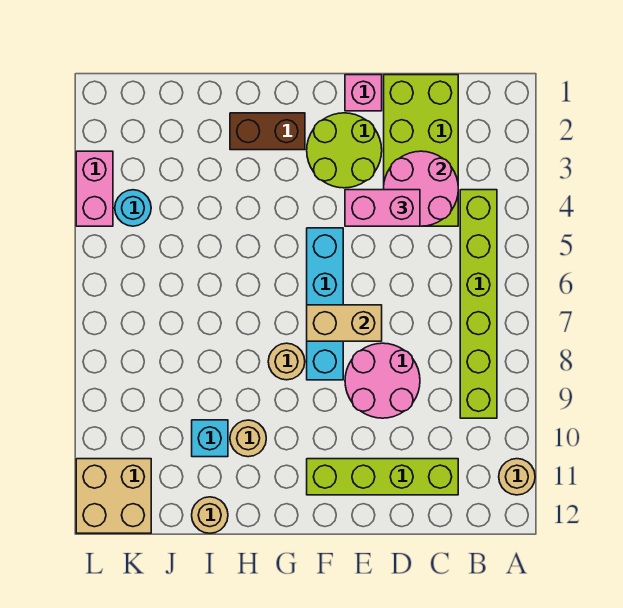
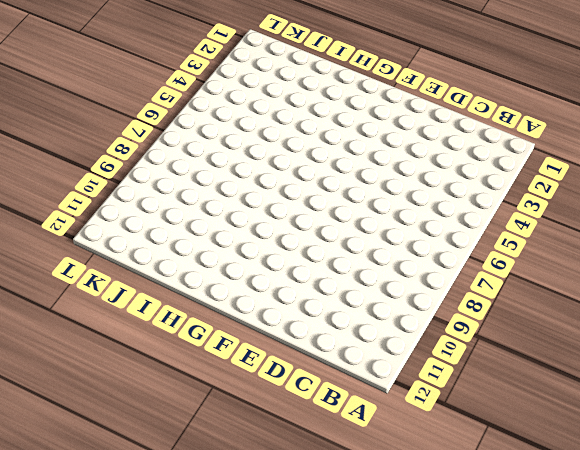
none -> tan 1x1 round brick [499,459,535,495]
none -> lime 1x6 brick [460,190,497,418]
none -> lime 2x4 brick [384,75,458,226]

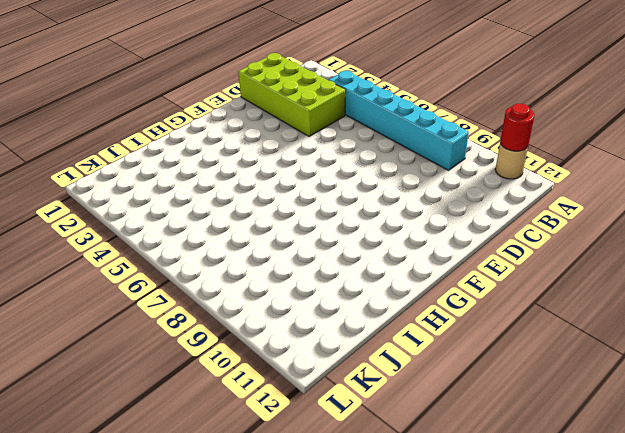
red 1x1 round brick [500,104,535,151] -> none
cyan 1x6 brick [329,71,469,170] -> lime 1x6 brick [460,190,497,418]
none -> lime 1x4 brick [307,459,458,495]
none -> pink 2x2 round brick [345,343,420,418]
none -> pink 1x1 brick [345,75,382,111]

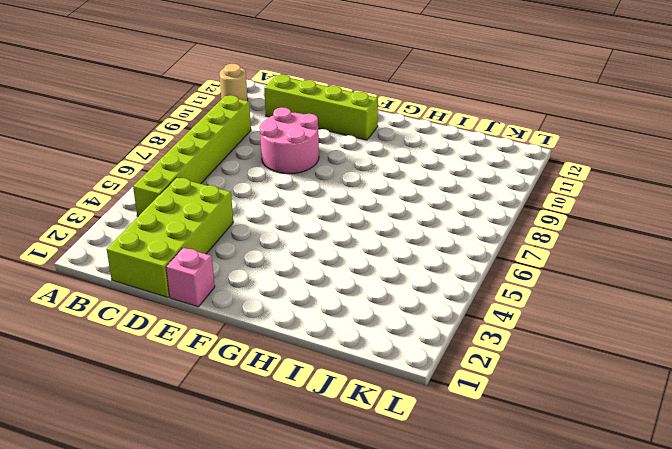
none -> lime 2x2 round brick [307,113,382,188]
none -> cyan 1x4 brick [307,228,343,380]
none -> brown 1x2 brick [230,113,305,150]

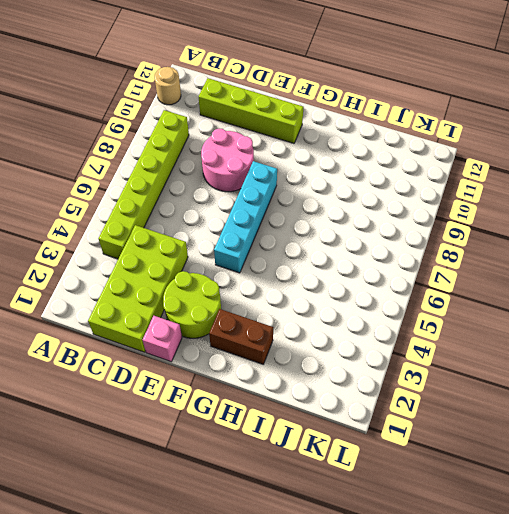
none -> tan 1x1 round brick [268,343,305,380]
none -> tan 1x1 round brick [230,420,266,457]
none -> cyan 1x1 brick [192,420,228,457]

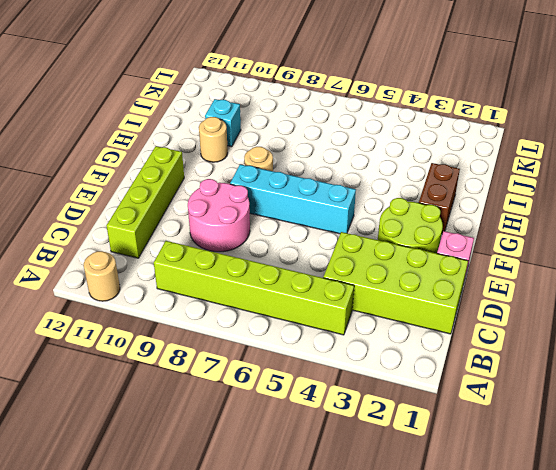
none -> tan 1x1 round brick [192,497,228,533]
none -> cyan 1x1 round brick [115,190,151,226]
none -> tan 2x2 brick [76,459,151,533]

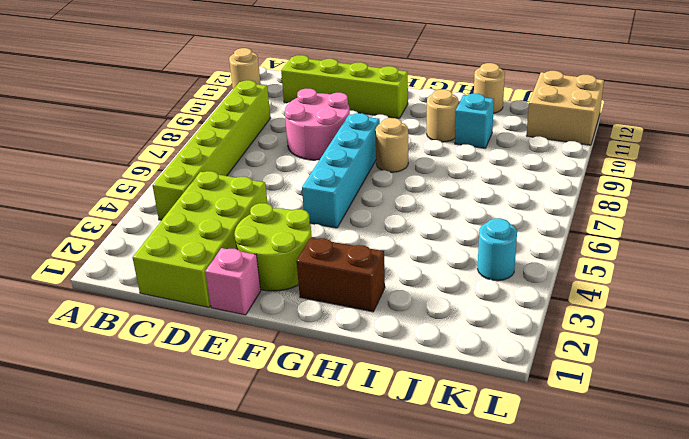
none -> pink 1x2 brick [76,151,113,226]
none -> pink 2x2 round brick [384,151,458,226]
none -> tan 1x2 brick [307,305,382,341]

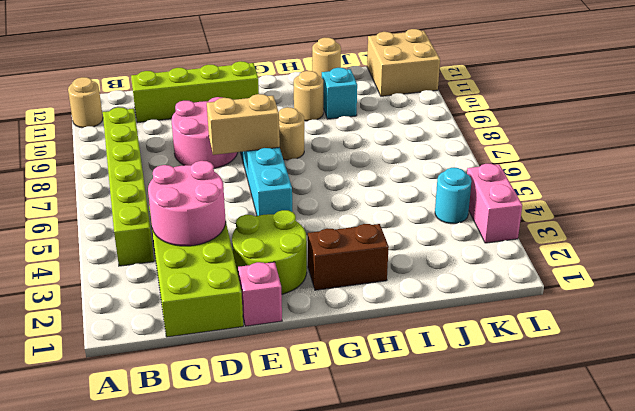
none -> pink 1x2 brick [345,190,420,226]

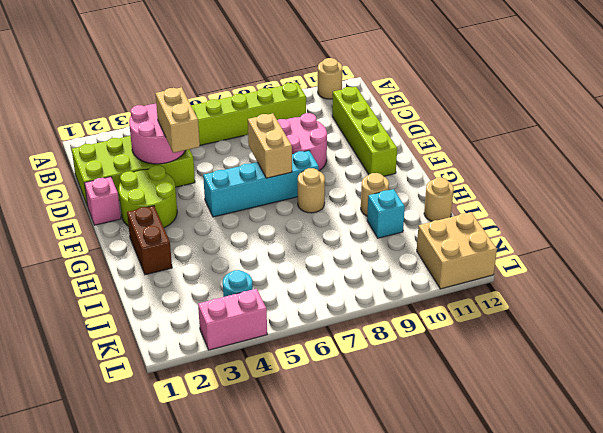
tan 1x2 brick [155,87,200,153] -> pink 1x2 brick [345,190,420,226]

